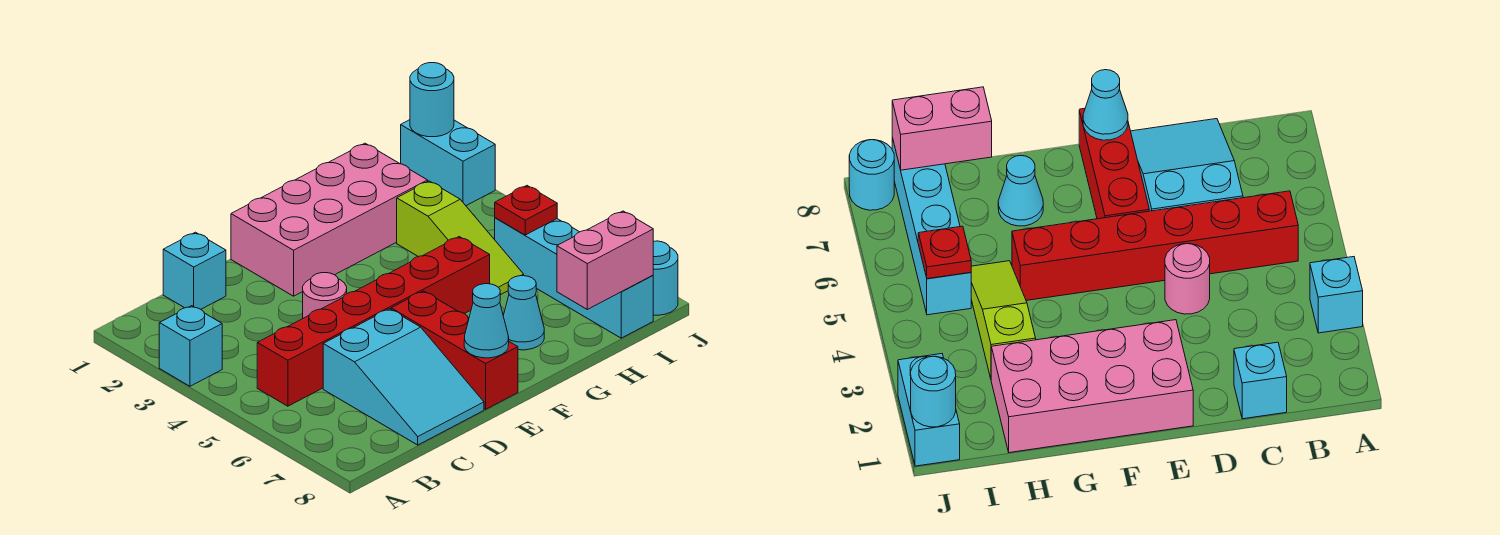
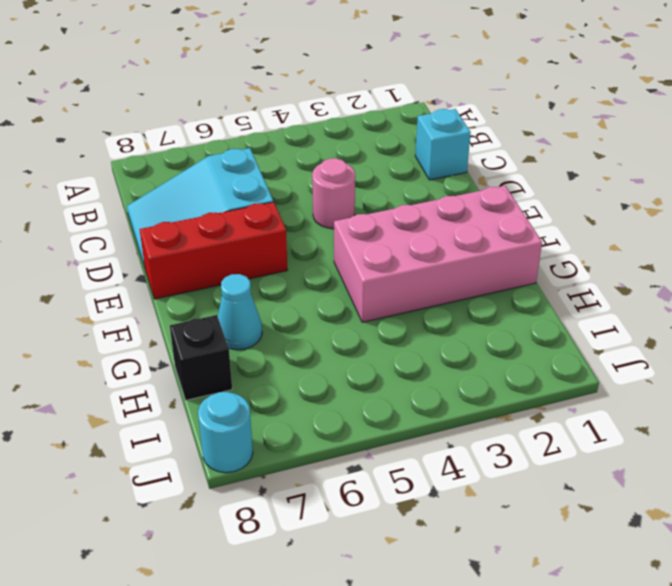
pink 2x4 brick [334,186,542,322] -> pink 2x4 brick turned to [231,143,428,296]
black 1x1 brick [170,315,232,400] -> none
none -> cyan 1x1 brick [159,306,222,386]
none -> red 1x6 brick [257,237,490,406]
none -> lime 1x3 slope [397,181,524,295]

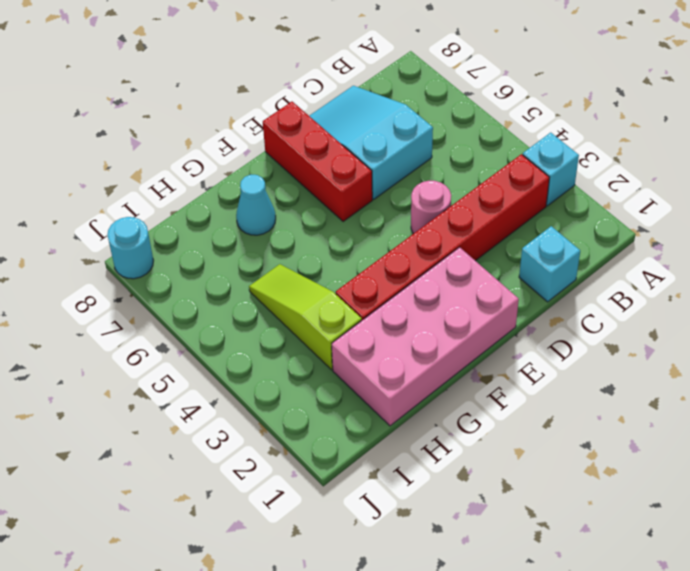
red 1x6 brick [336,154,549,320] -> red 1x6 brick moved to [257,237,490,406]
none -> cyan 1x4 brick [495,218,653,338]
none -> cyan 1x2 brick [401,120,495,206]
none -> cyan 1x1 cone [464,284,509,358]

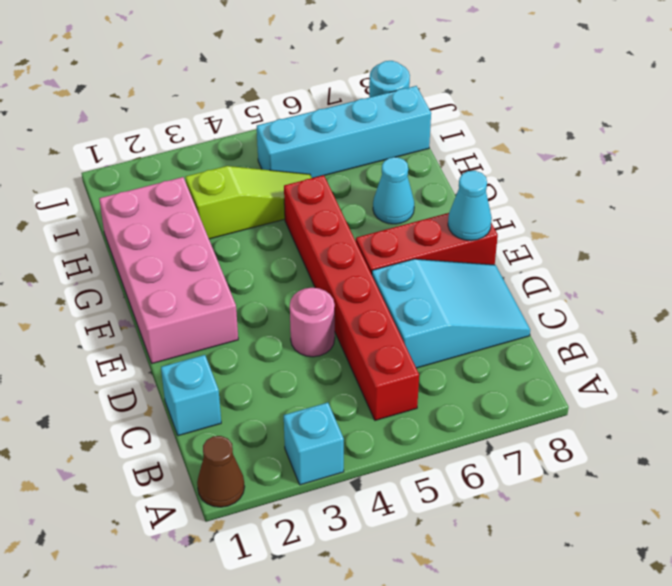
brown 1x1 cone [197,436,245,507] -> none
none -> cyan 1x2 brick [401,120,495,206]
none -> pink 1x2 brick [557,211,653,309]
none -> red 1x1 plate [495,186,557,235]

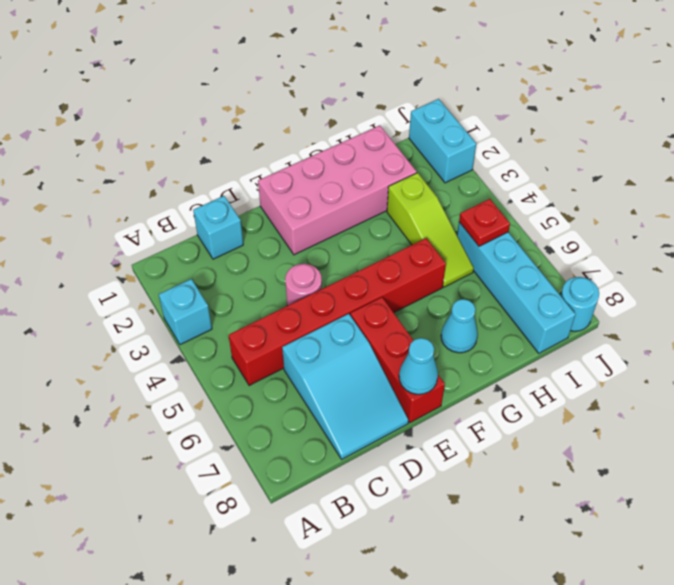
none -> pink 1x2 brick [557,211,653,309]
none -> cyan 1x1 round brick [410,63,454,137]

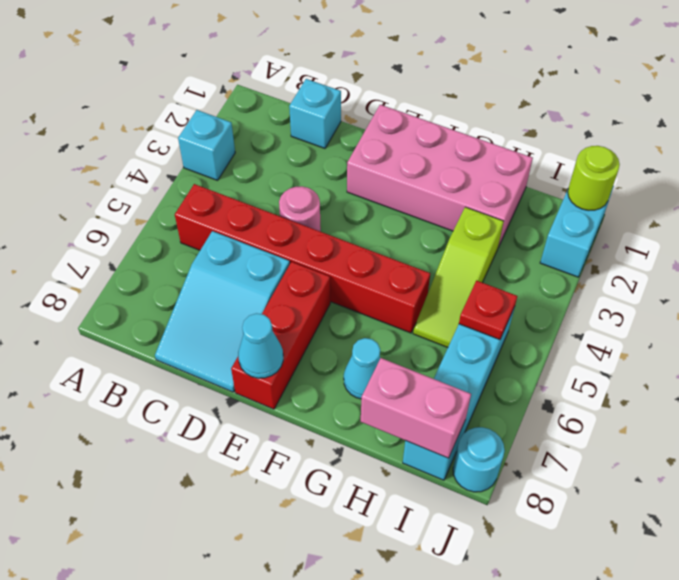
lime 1x1 round brick [568,146,620,210] -> cyan 1x1 round brick [410,63,454,137]

